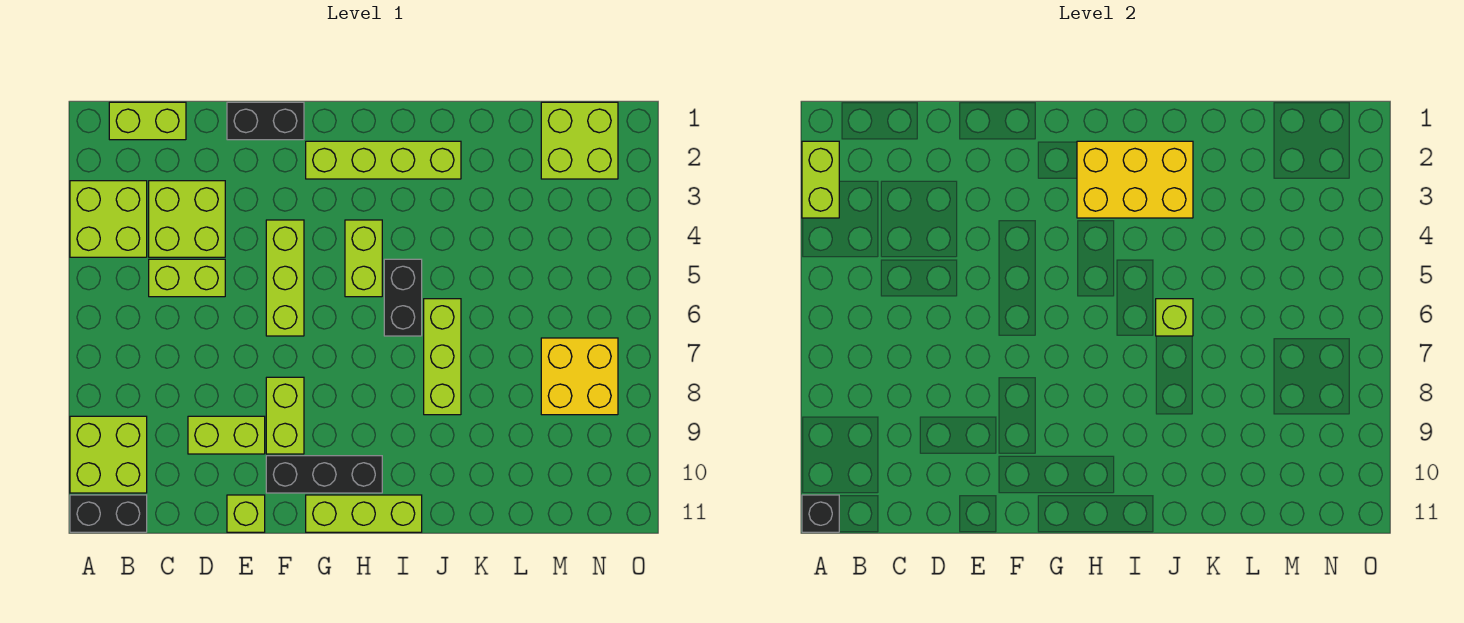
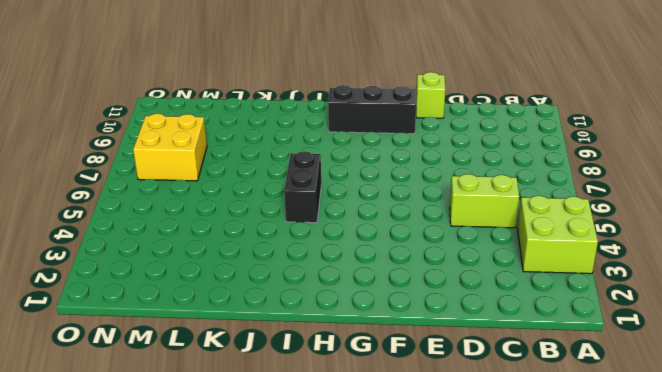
none -> lime 2x2 brick [70,416,147,493]
none -> black 1x2 brick [70,495,147,532]
none -> lime 1x2 brick [109,102,186,140]

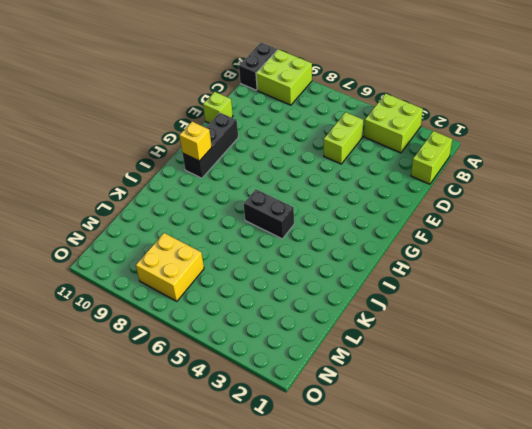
yellow 1x1 brick [179,122,212,161] -> none
none -> lime 2x2 brick [149,181,225,257]
none -> lime 1x2 brick [188,416,265,454]
none -> black 1x2 brick [227,102,304,140]

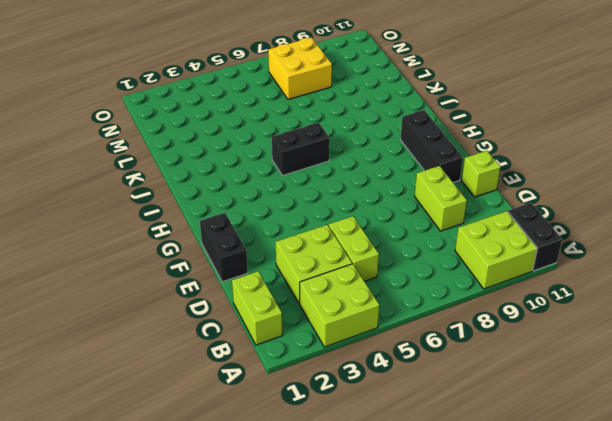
none -> lime 1x3 brick [266,220,304,336]
none -> lime 1x2 brick [266,377,304,454]
none -> lime 1x4 brick [306,141,461,179]

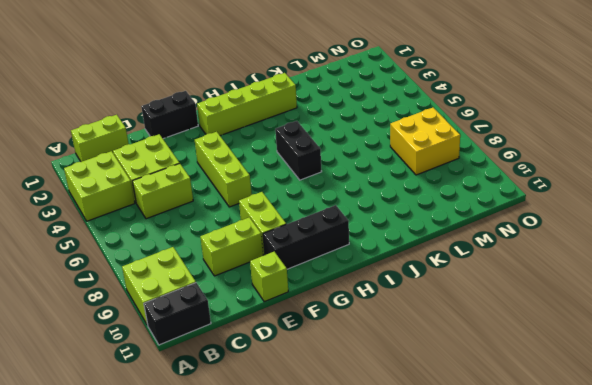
none -> lime 1x3 brick [306,495,422,532]
none -> lime 1x2 brick [345,220,382,297]
none -> lime 1x3 brick [424,299,461,415]

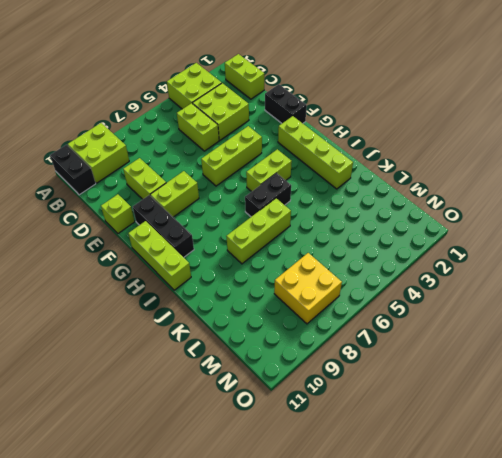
none -> lime 2x2 brick [541,102,618,179]
none -> lime 1x2 brick [802,141,839,218]
none -> black 1x1 brick [802,495,839,532]

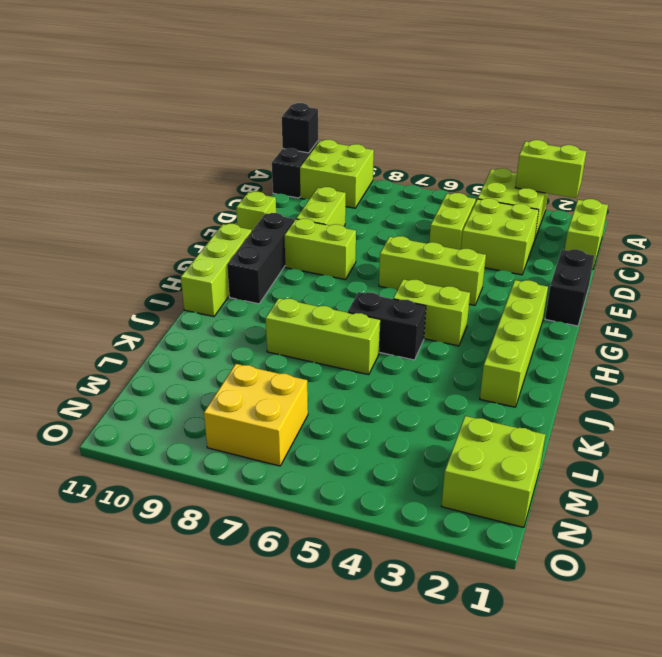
none -> yellow 2x3 brick [1077,141,1193,218]
none -> lime 1x1 brick [1156,299,1193,336]

